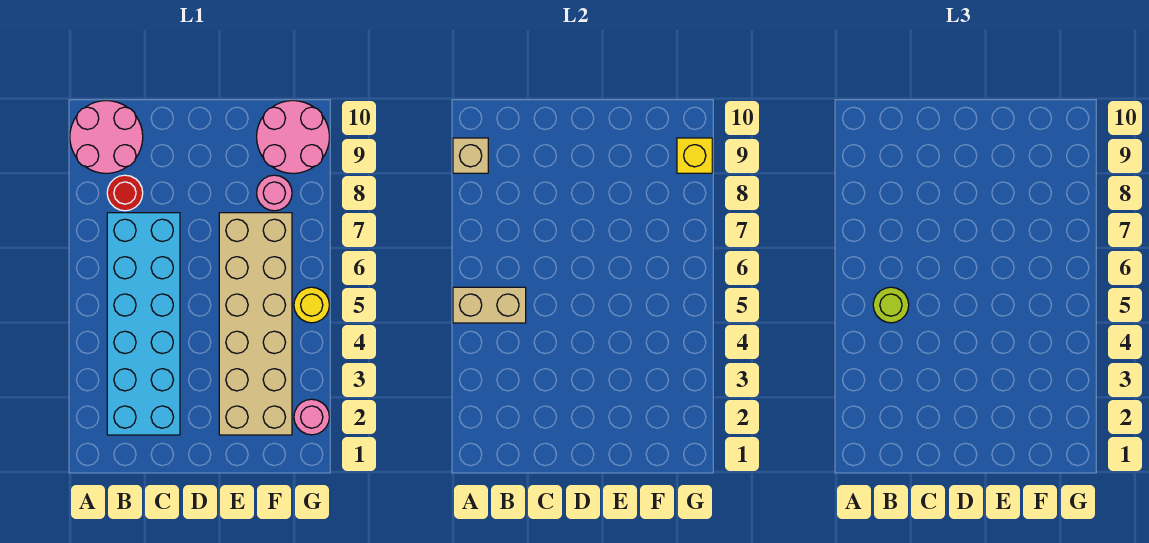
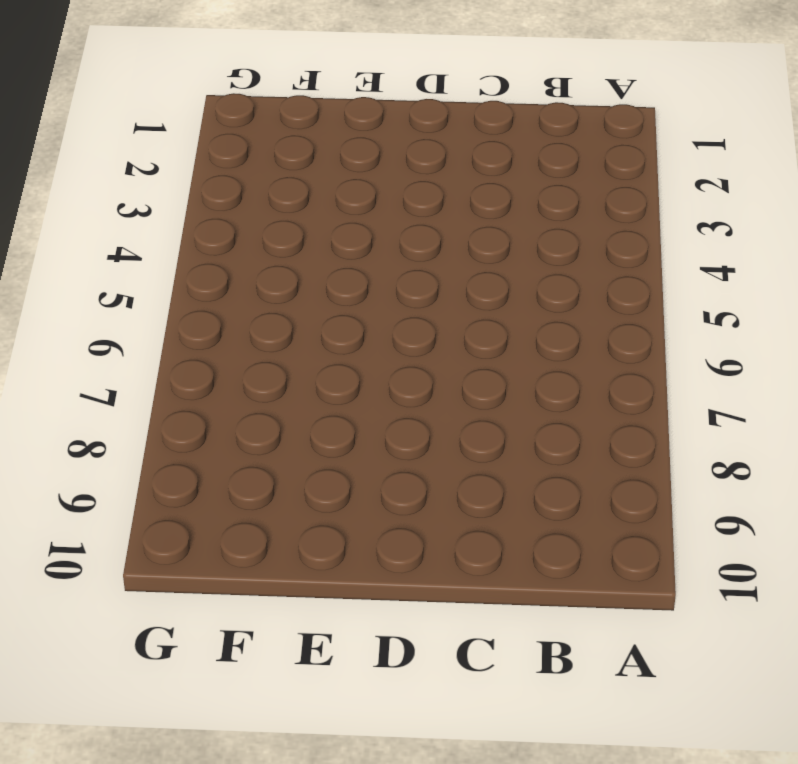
none -> pink 2x2 round brick [70,101,143,173]
none -> cyan 2x6 brick [107,213,180,435]
none -> red 1x1 round brick [107,175,143,211]

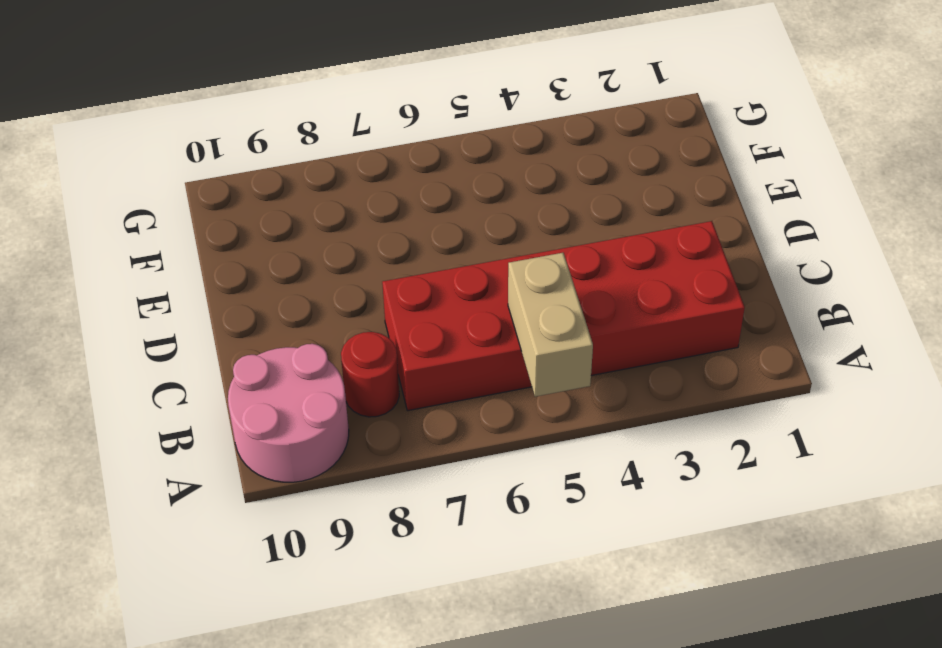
red 2x6 brick [382,221,745,411] -> cyan 2x6 brick [107,213,180,435]
none -> tan 2x6 brick [219,213,292,435]
none -> pink 1x1 round brick [257,175,292,211]
none -> pink 2x2 round brick [257,101,329,173]

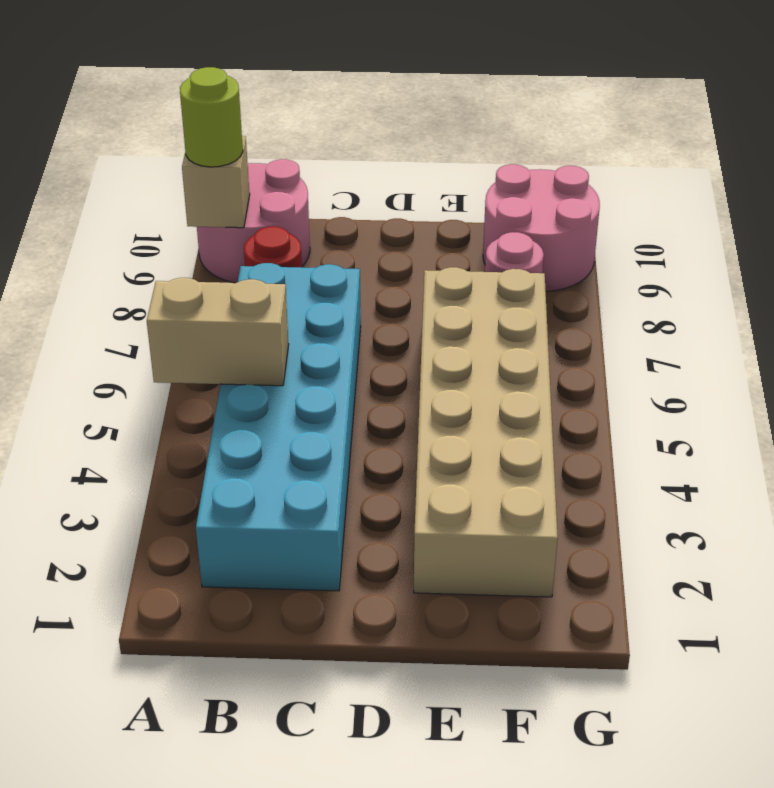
lime 1x1 round brick [180,67,243,167] -> lime 1x1 round brick moved to [873,287,909,323]
none -> pink 1x1 round brick [294,399,329,435]
none -> yellow 1x1 round brick [294,287,329,323]
none -> yellow 1x1 brick [677,138,712,173]

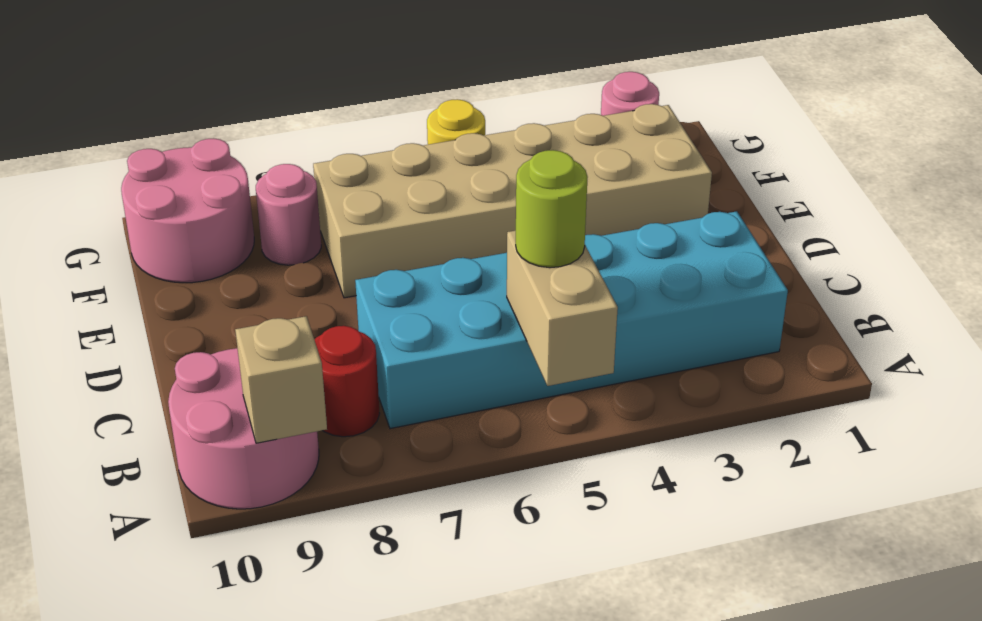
none -> yellow 1x1 brick [677,138,712,173]

